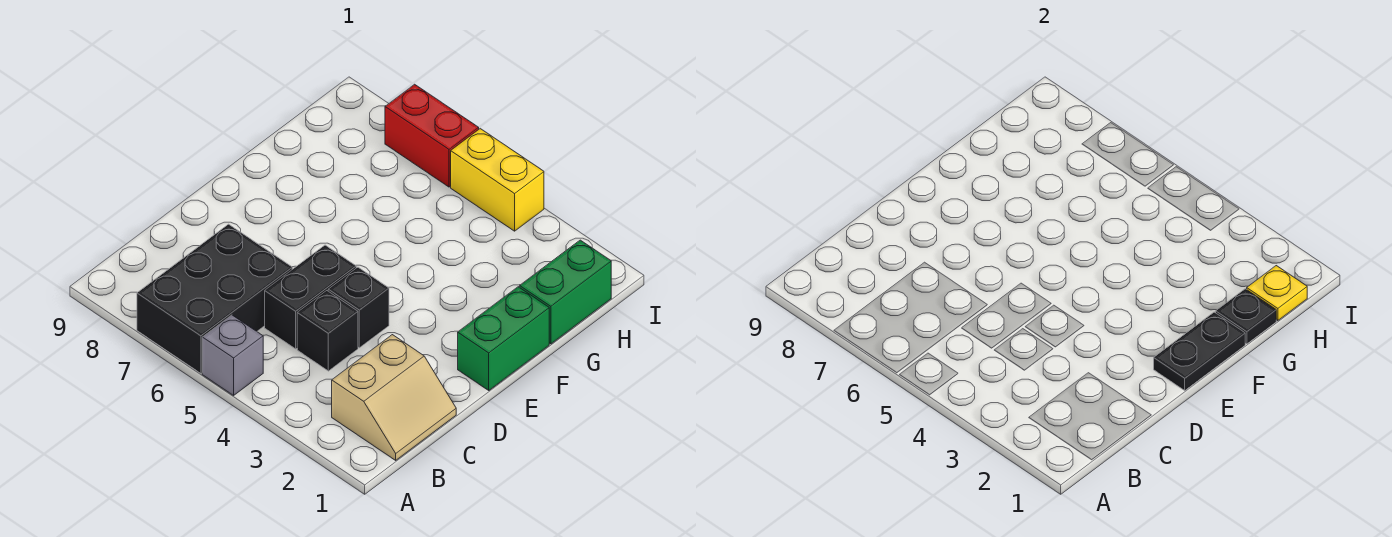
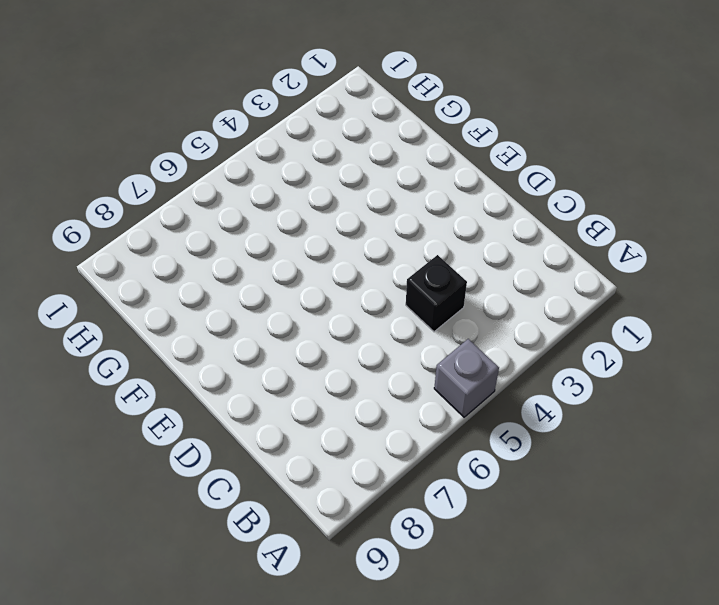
none -> black 2x3 brick [137,224,292,373]
none -> tan 2x2 slope [332,335,456,460]
none -> black 1x2 brick [265,245,356,349]

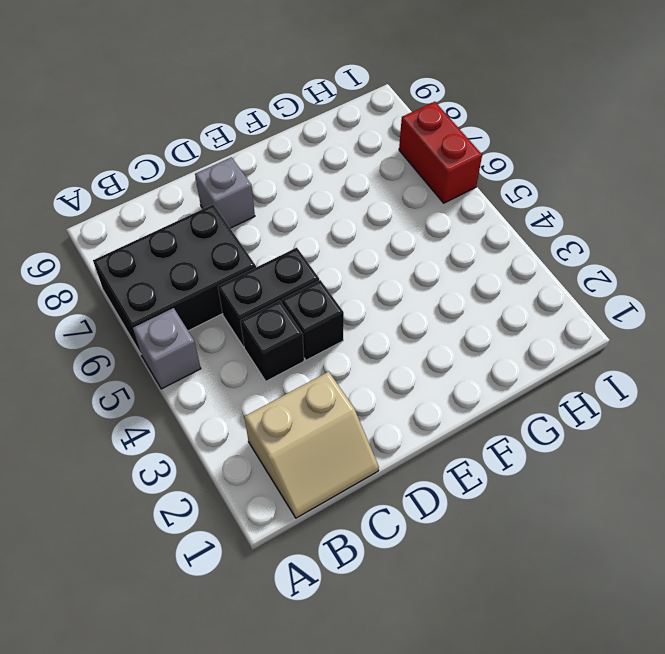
grey 1x1 brick [195,157,255,228] -> none
none -> green 1x2 brick [458,287,549,390]
none -> green 1x2 brick [520,240,611,344]
none -> yellow 1x2 brick [451,129,544,231]

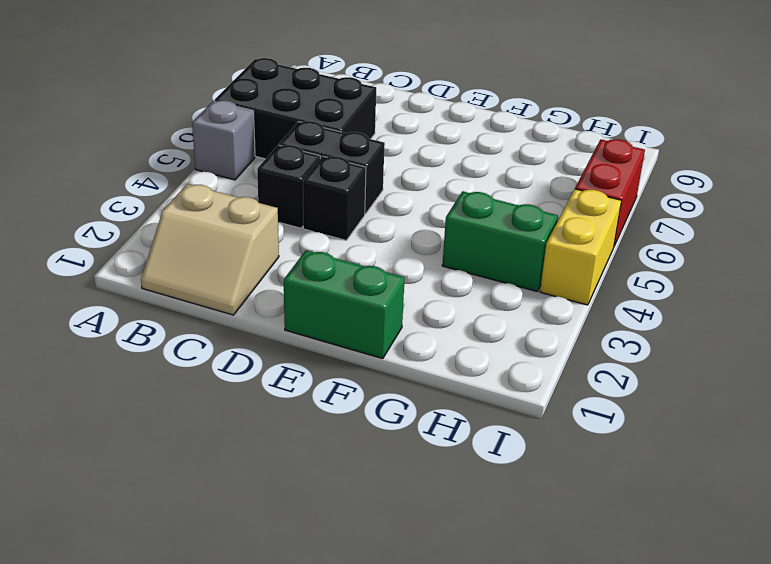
green 1x2 brick [442,191,558,291] -> green 1x2 brick moved to [520,240,611,344]
none -> black 1x2 plate [1154,312,1245,390]
none -> black 1x1 plate [1216,289,1276,344]
none -> yellow 1x1 plate [1247,266,1307,321]

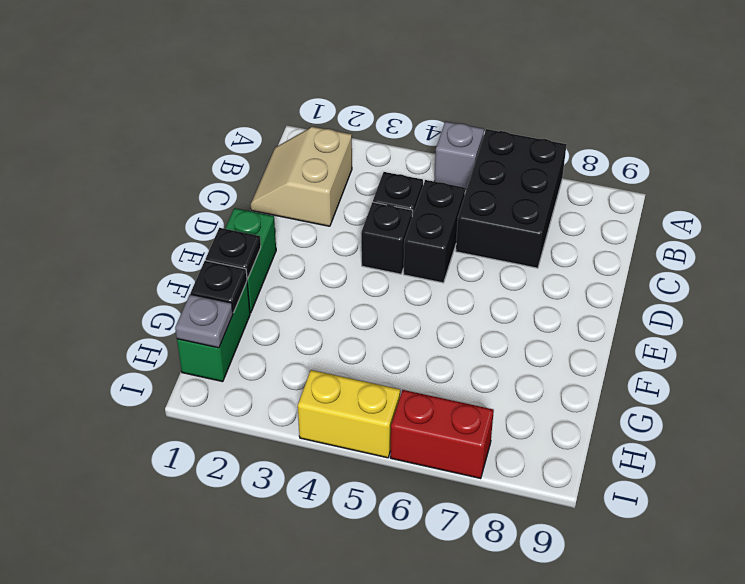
black 1x1 plate [206,228,261,279] -> black 1x2 plate [1154,312,1245,390]
grey 1x1 plate [175,294,233,348] -> yellow 1x1 plate [1247,266,1307,321]

